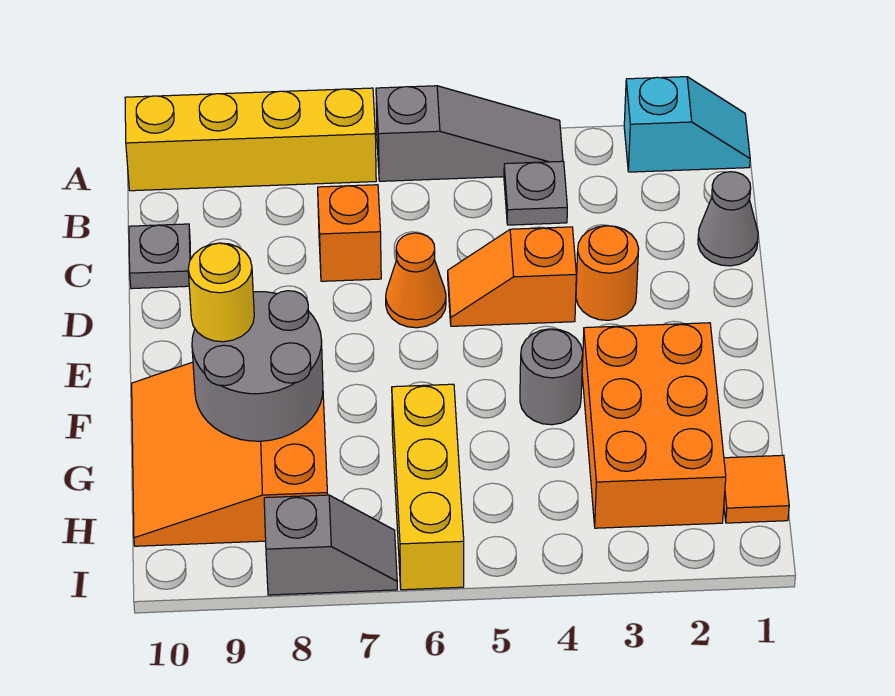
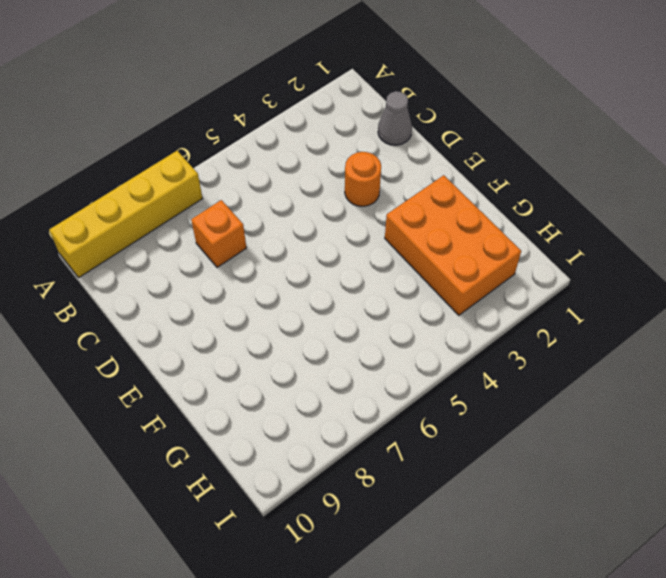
none -> cyan 1x2 slope [624,77,750,172]
none -> grey 1x3 slope [376,86,563,181]
none -> grey 1x1 plate [504,161,567,225]

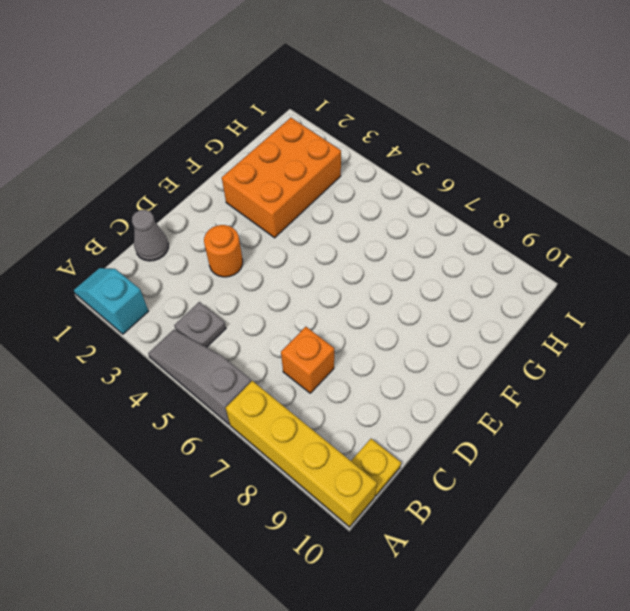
yellow 1x1 plate [351,439,401,496] -> none
none -> grey 1x1 plate [129,224,191,289]
none -> orange 1x2 slope [448,227,576,326]
none -> orange 1x1 cone [386,233,446,328]

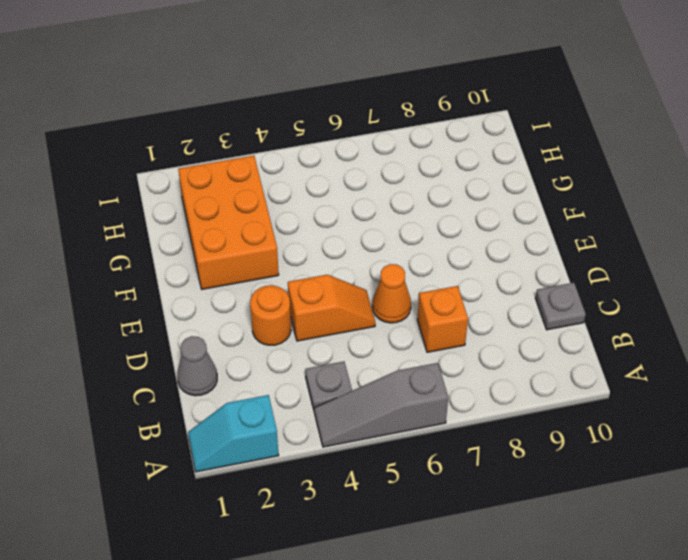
none -> yellow 1x4 brick [125,88,376,191]
none -> grey 1x1 round brick [520,329,583,425]
none -> orange 3x3 slope [132,362,328,546]

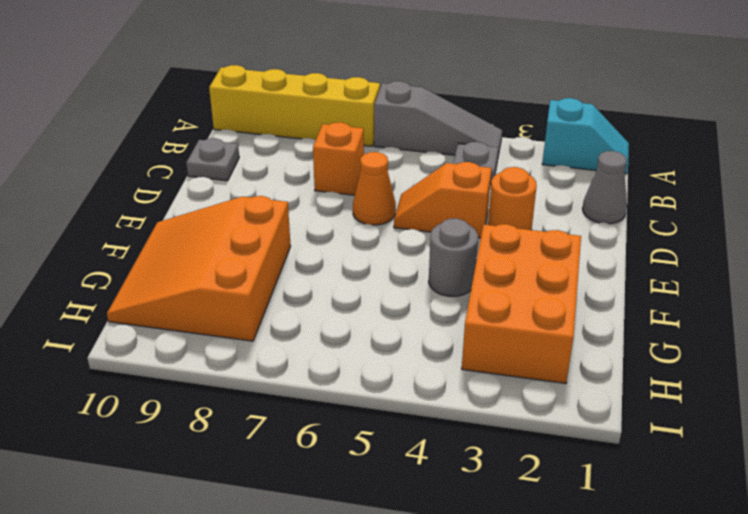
none -> yellow 1x3 brick [392,384,464,590]
none -> orange 1x1 tile [724,455,789,523]
none -> grey 1x2 slope [264,495,397,595]

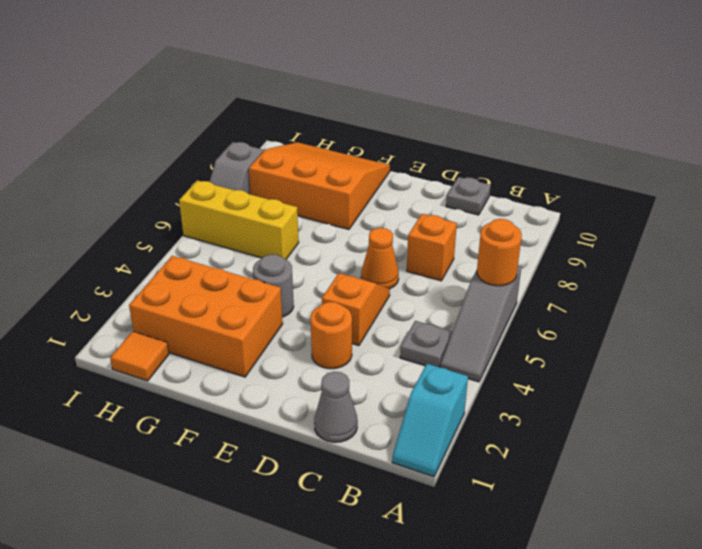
orange 1x1 round brick [477,219,522,286] -> none
none -> yellow 1x4 brick [125,88,376,191]
none -> grey 2x2 round brick [192,291,323,441]
none -> yellow 1x1 round brick [188,243,254,342]

